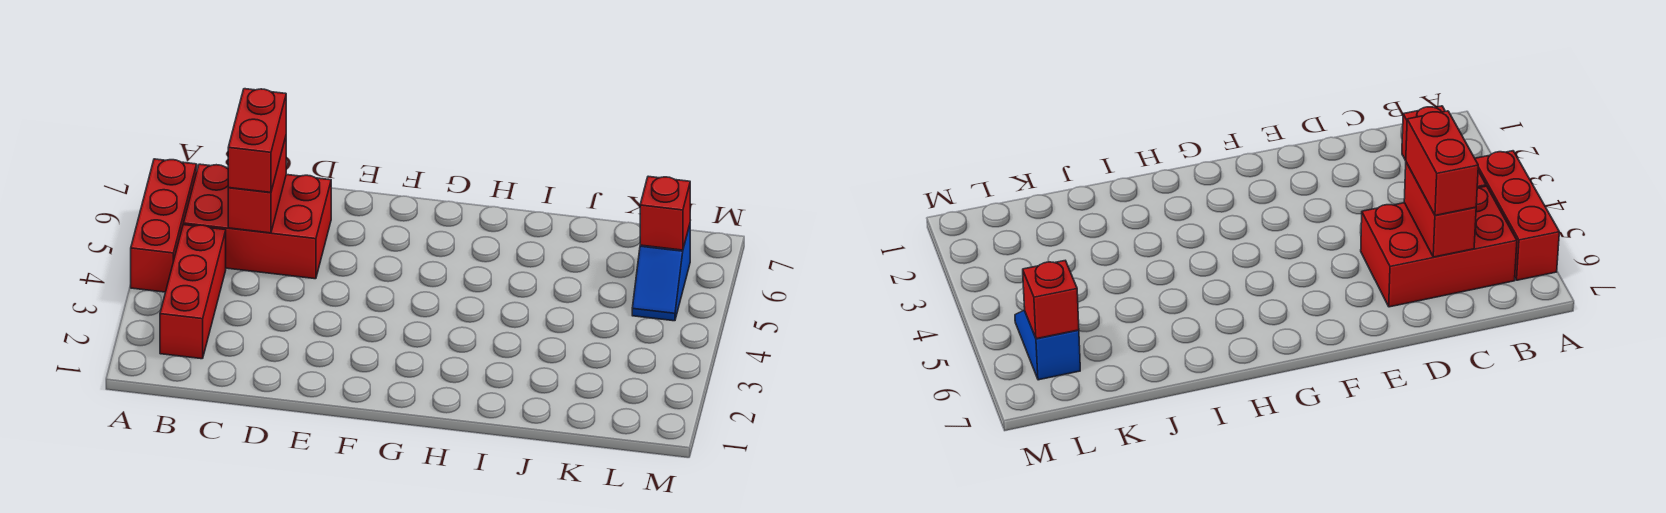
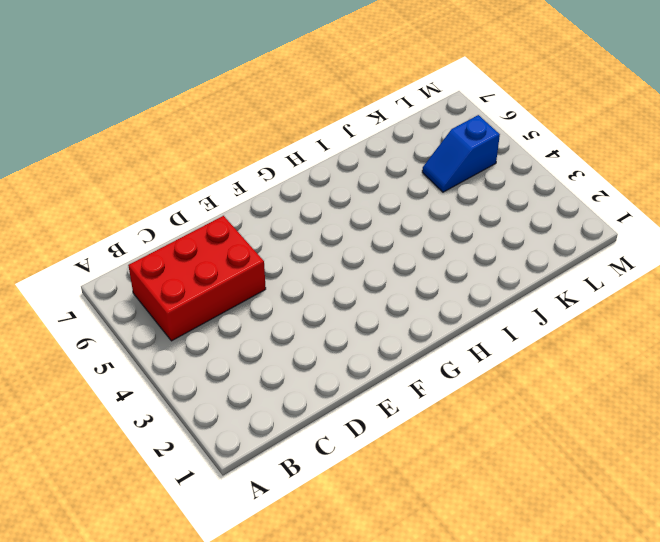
blue 1x2 slope [422,115,500,192] -> blue 1x2 slope turned to [632,225,690,321]
none -> red 1x3 brick [131,159,197,292]
none -> red 1x3 brick [160,225,226,359]

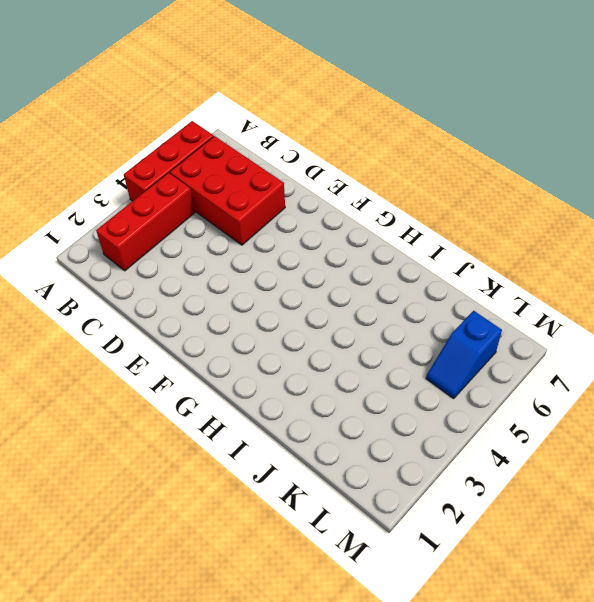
none -> red 1x2 brick [228,137,286,233]
none -> red 1x1 brick [640,176,690,250]

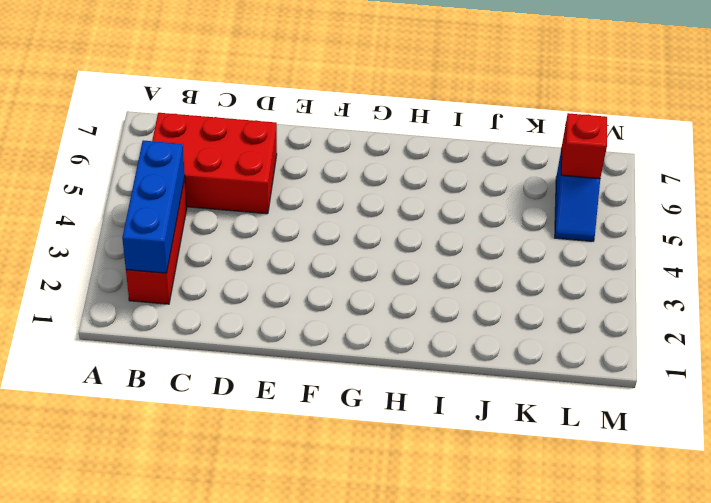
blue 1x3 brick [122,141,185,273] -> none
none -> red 1x3 brick [131,159,197,292]
none -> red 1x2 brick [228,137,286,233]

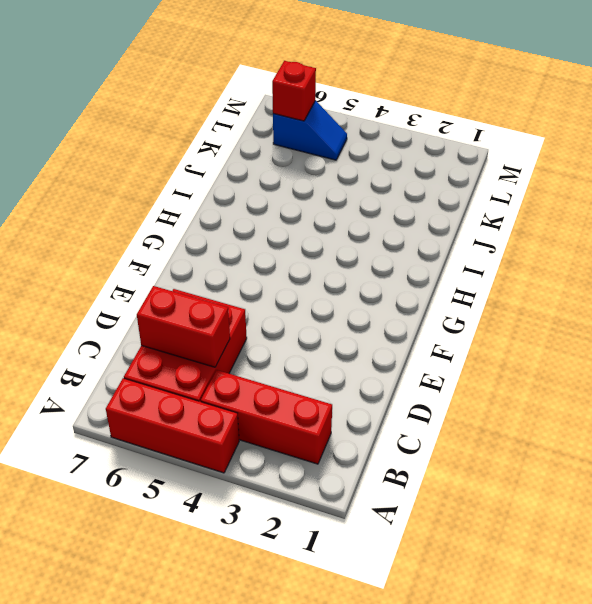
none -> red 1x2 brick [228,89,286,192]

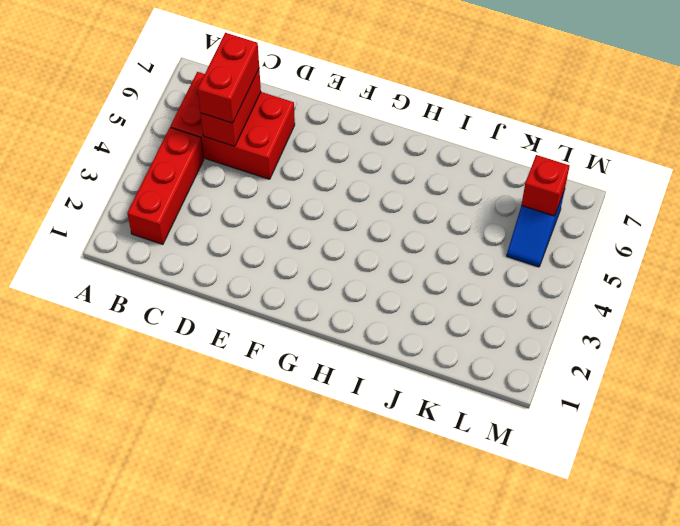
none -> red 1x3 brick [131,159,197,292]

